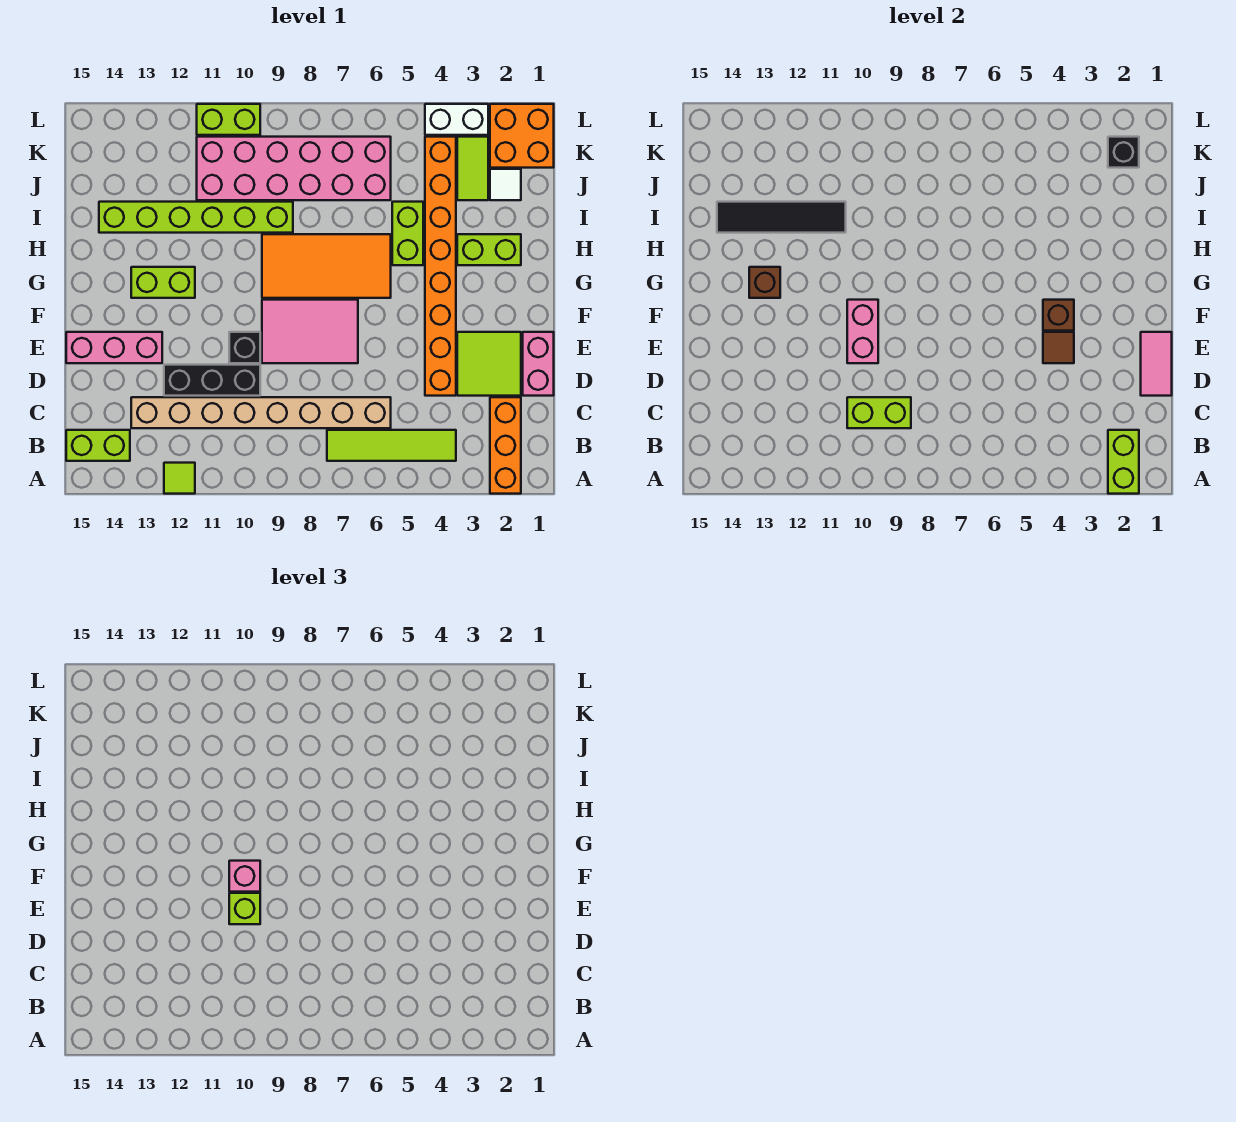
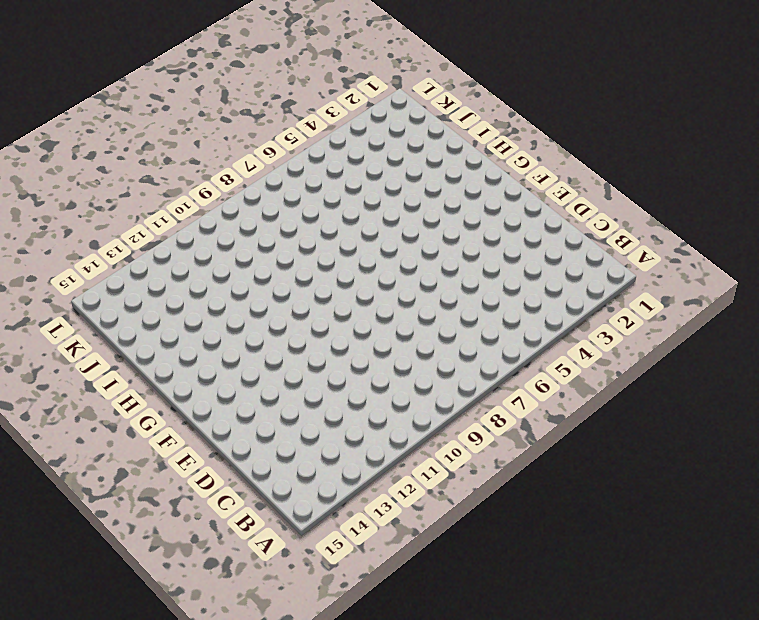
none -> orange 1x3 brick [490,397,521,494]
none -> lime 1x1 tile [164,463,195,494]
none -> lime 1x4 tile [327,430,456,461]
none -> lime 1x2 brick [66,430,130,461]

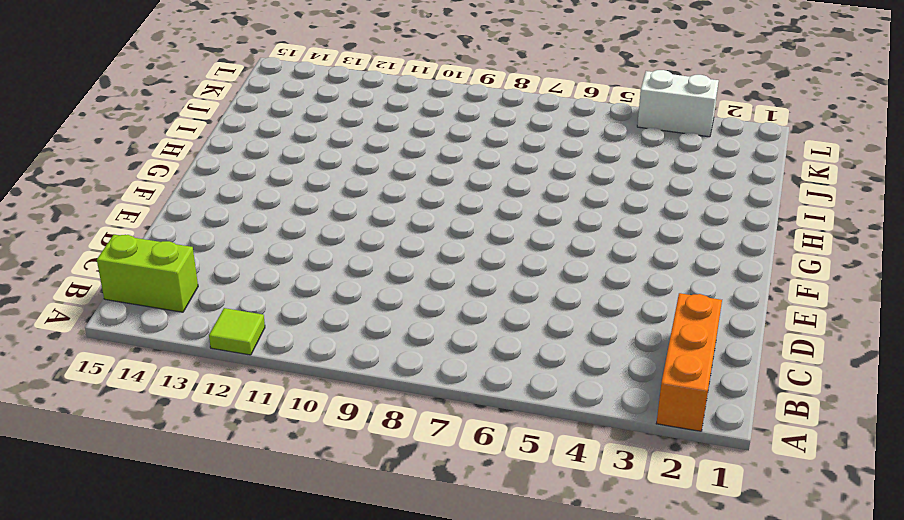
none -> lime 1x4 tile [327,430,456,461]
none -> tan 1x8 brick [131,397,391,428]
none -> pink 1x2 brick [523,332,554,396]
none -> lime 2x2 tile [457,332,521,396]

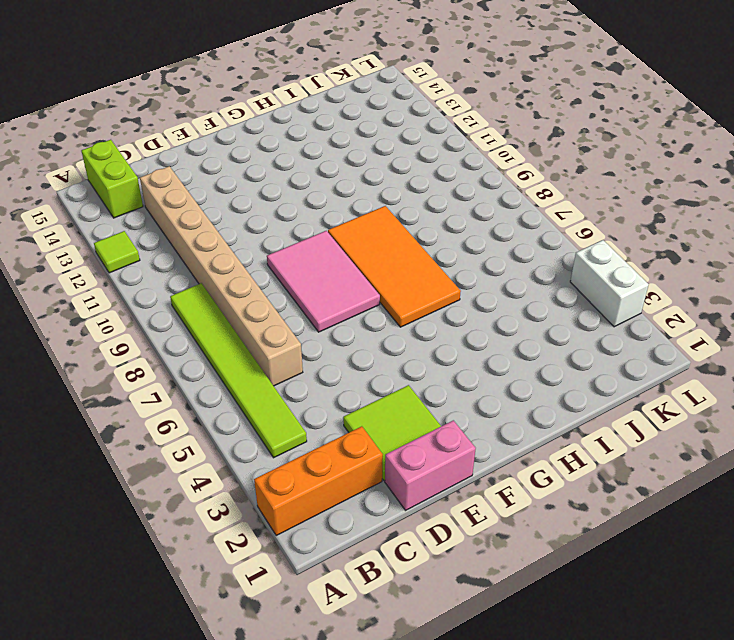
lime 1x6 tile [170,283,307,458] -> lime 1x4 tile [327,430,456,461]
none -> orange 1x8 brick [425,137,456,396]
none -> black 1x3 brick [164,365,260,396]
none -> black 1x1 brick [229,332,260,363]
none -> pink 1x3 brick [66,332,162,363]

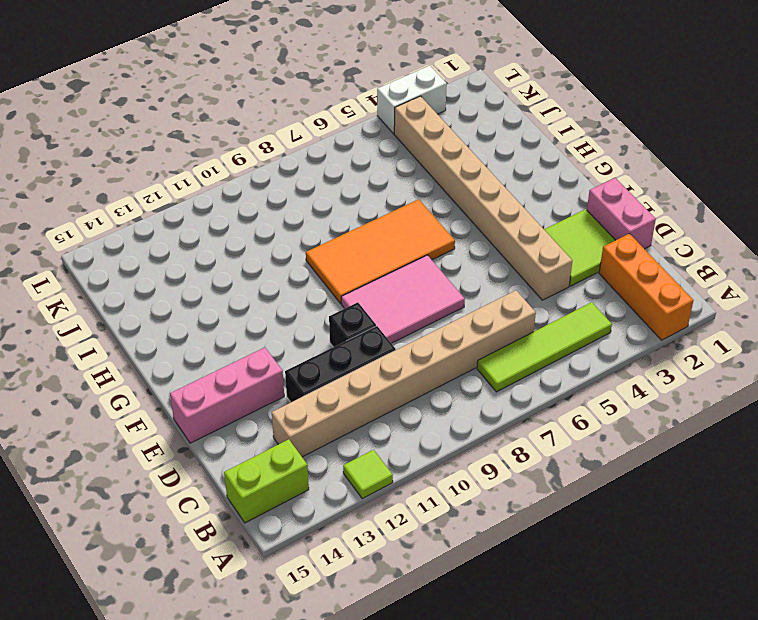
tan 1x8 brick [394,96,572,300] -> orange 1x8 brick [425,137,456,396]
none -> lime 1x2 brick [131,267,195,298]
none -> lime 1x2 brick [457,234,521,265]
none -> lime 1x2 brick [392,202,423,265]
none -> lime 1x6 brick [99,202,293,233]

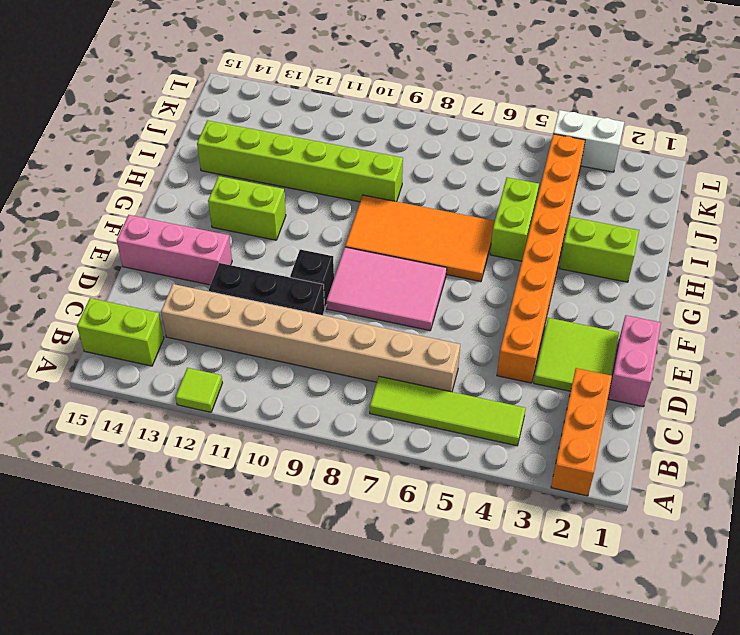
none -> white 1x1 tile [490,169,521,200]
none -> lime 1x2 tile [457,137,488,200]
none -> pink 2x6 brick [197,137,391,200]
none -> orange 2x2 brick [490,104,554,168]

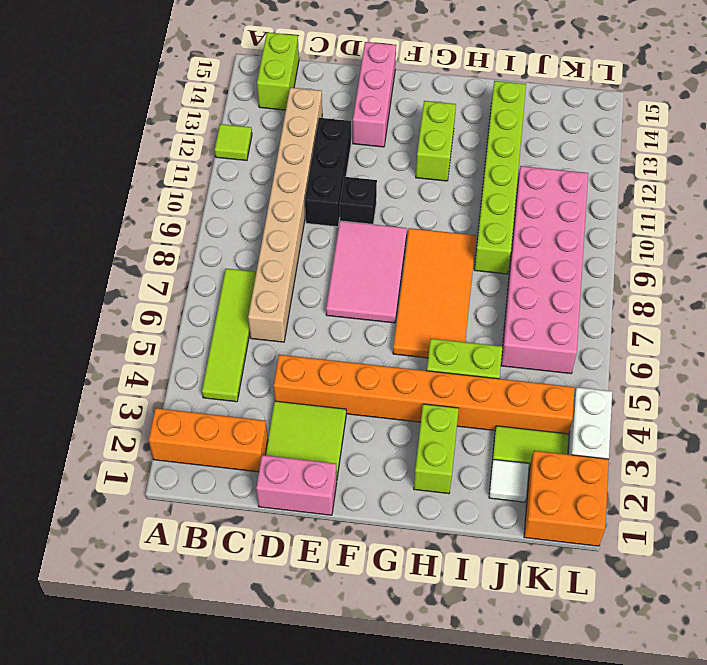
none -> lime 1x2 brick [197,104,260,135]
none -> lime 1x2 brick [1108,430,1139,494]
none -> lime 1x2 brick [847,397,911,428]
none -> pink 1x2 tile [1141,332,1172,396]

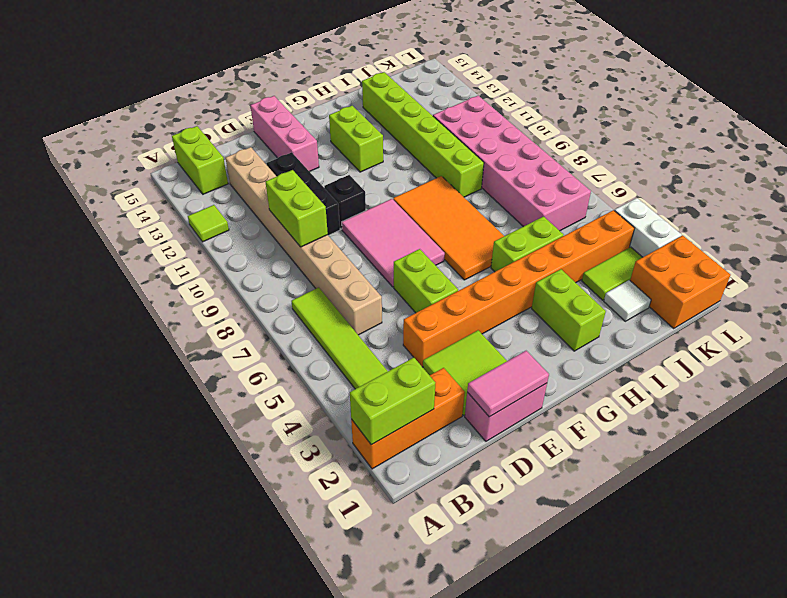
lime 1x2 brick [394,249,458,313] -> lime 1x2 brick moved to [197,104,260,135]
none -> brown 1x1 tile [1043,332,1074,363]
none -> pink 1x2 brick [847,300,878,363]
none -> brown 1x1 brick [1043,300,1074,331]
none -> brown 1x1 brick [749,267,780,298]

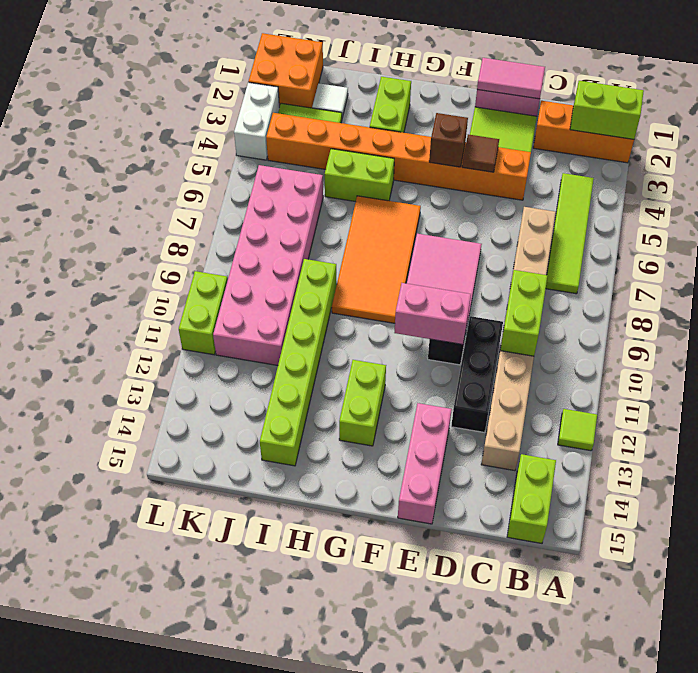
none -> brown 1x1 brick [749,267,780,298]
none -> black 1x4 tile [717,202,846,233]
none -> black 1x1 brick [1108,137,1139,168]
none -> lime 1x1 brick [229,893,260,924]

